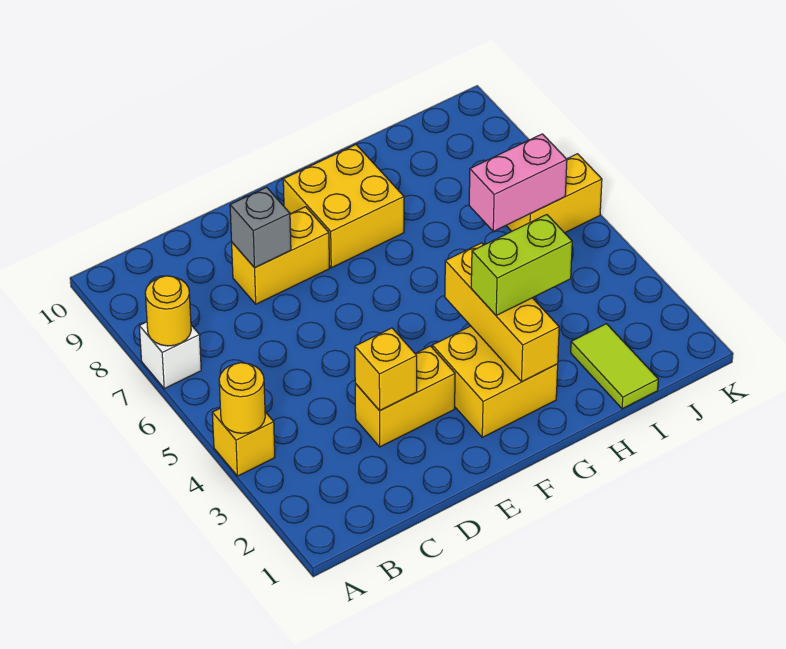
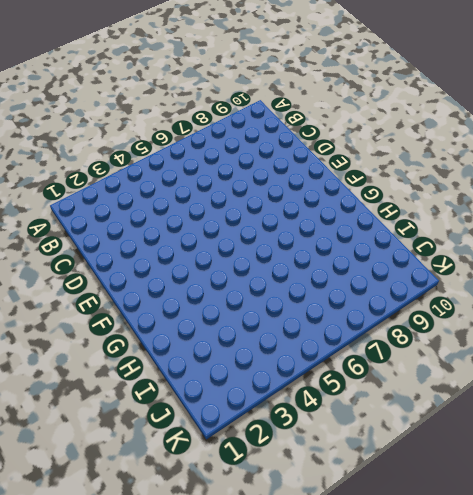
none -> yellow 1x1 brick [212,409,275,476]
none -> white 1x1 brick [139,322,201,389]
none -> yellow 1x2 brick [355,346,455,447]

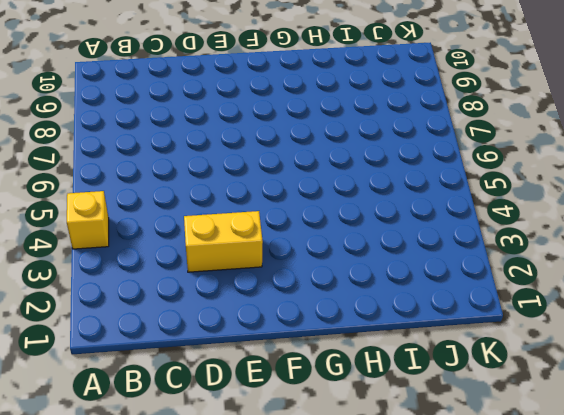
none -> white 1x1 brick [139,322,201,389]
none -> yellow 1x2 brick [232,207,329,304]
none -> yellow 2x2 brick [432,326,558,437]

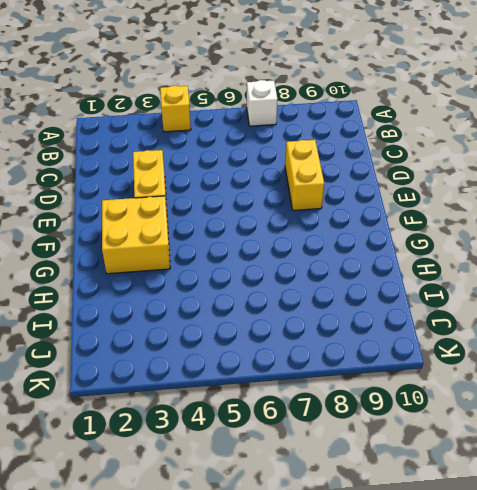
none -> yellow 2x2 brick [283,145,404,268]
none -> lime 1x2 tile [571,324,658,409]
none -> yellow 1x2 brick [506,154,602,233]

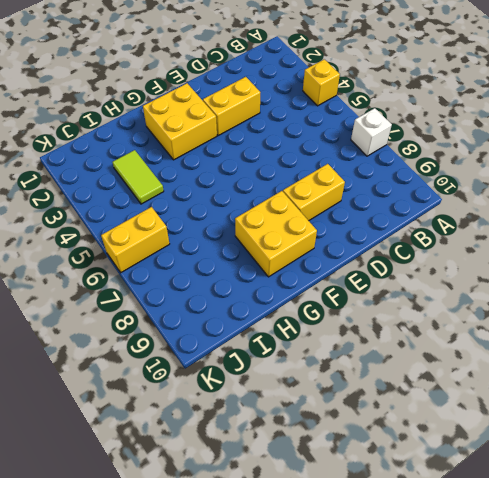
lime 1x2 tile [113,150,164,204] -> lime 1x2 tile moved to [571,324,658,409]
none -> yellow 1x1 round brick [219,363,265,433]
none -> yellow 1x1 round brick [145,276,191,346]
none -> yellow 1x1 brick [355,328,417,411]

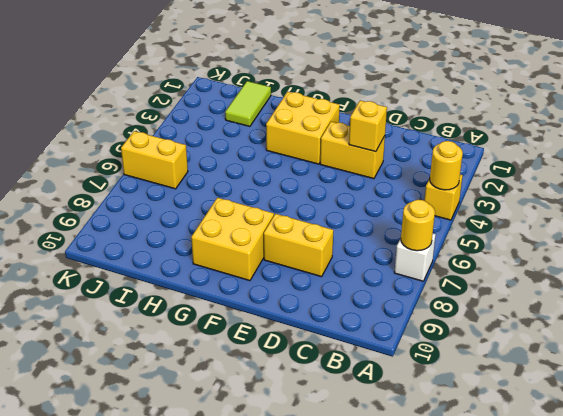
none -> grey 1x1 brick [230,187,291,268]
none -> yellow 1x3 brick [445,243,559,382]
none -> pink 1x2 brick [469,134,567,232]

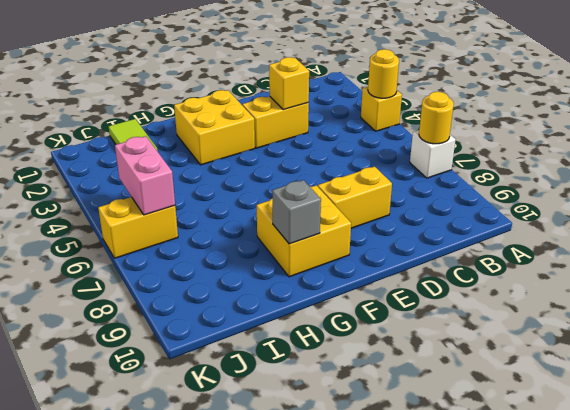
grey 1x1 brick [272,180,321,244] -> grey 1x1 brick moved to [230,187,291,268]
pink 1x2 brick [115,136,175,215] -> pink 1x2 brick turned to [469,134,567,232]
none -> yellow 1x3 brick [445,243,559,382]
none -> lime 1x2 brick [471,215,572,315]

